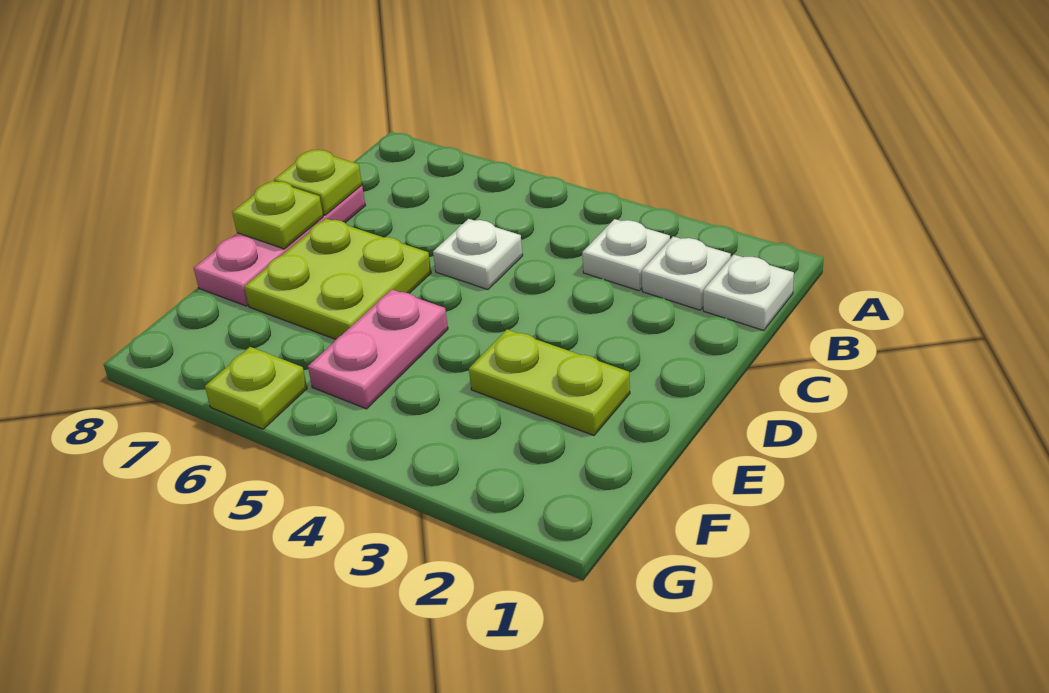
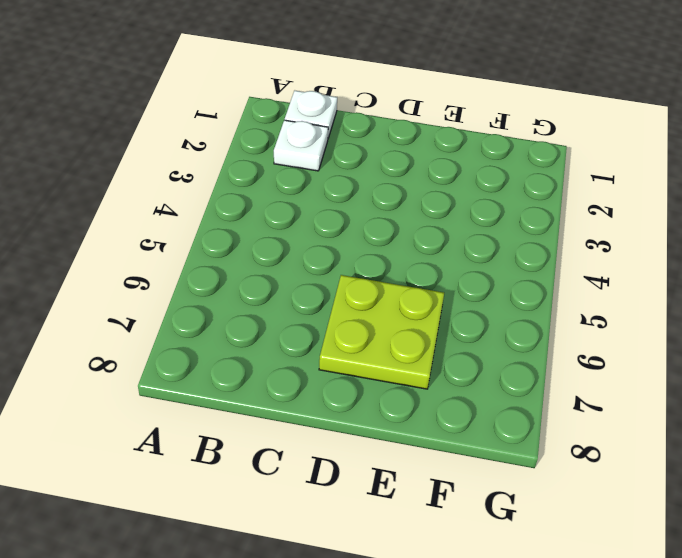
none -> white 1x1 plate [582,219,670,291]
none -> white 1x1 plate [433,219,523,290]

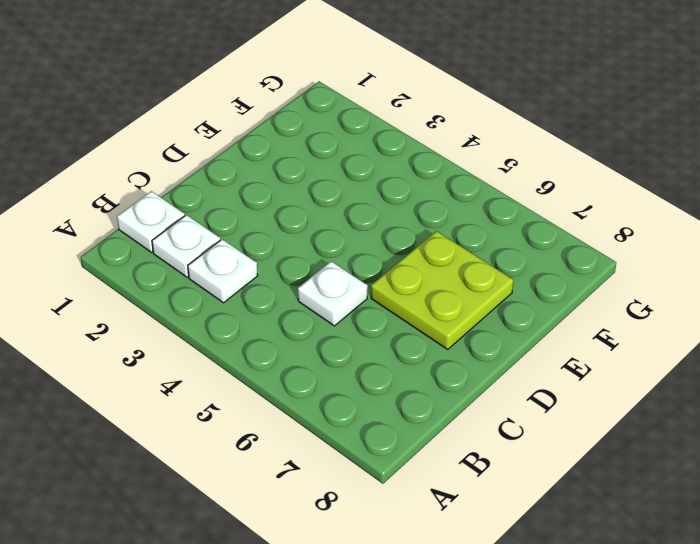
none -> pink 1x3 plate [194,185,365,306]
none -> lime 1x2 plate [469,329,630,435]

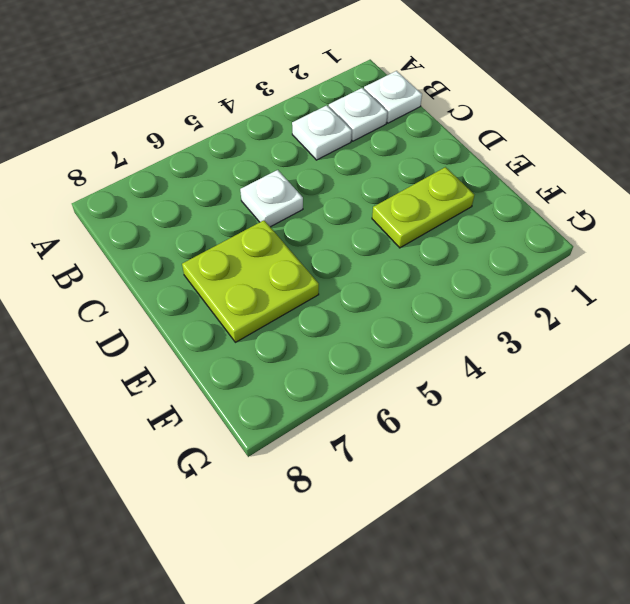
none -> pink 1x3 plate [194,185,365,306]
none -> pink 1x2 plate [308,289,448,409]

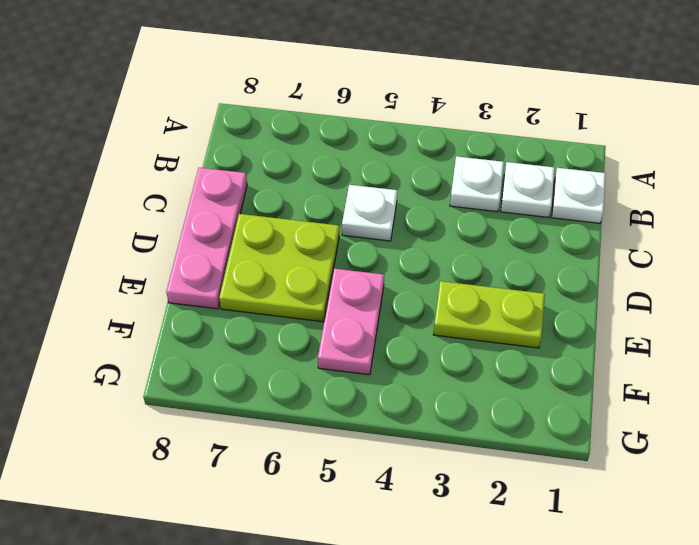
none -> lime 1x1 plate [205,347,307,429]
none -> lime 1x1 plate [274,150,362,215]

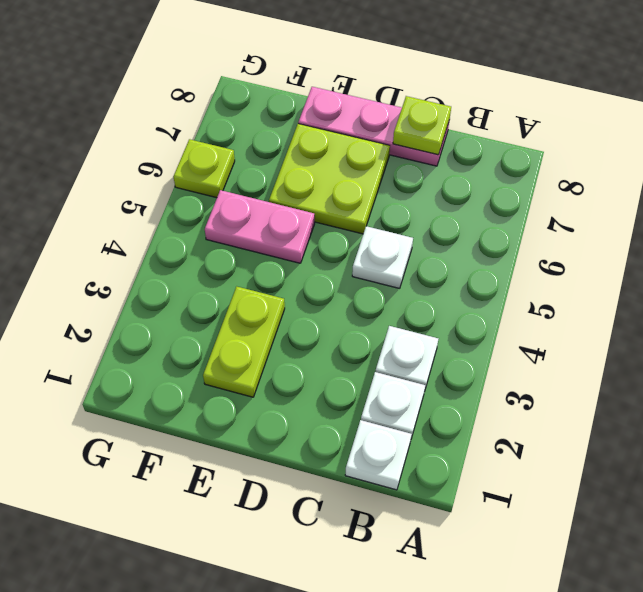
none -> lime 1x1 plate [232,181,323,249]

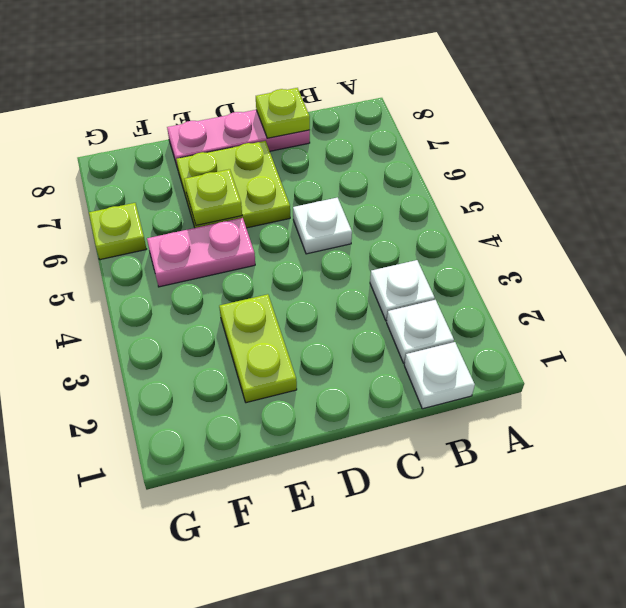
lime 1x1 plate [184,169,242,225] -> lime 1x1 plate moved to [232,181,323,249]

